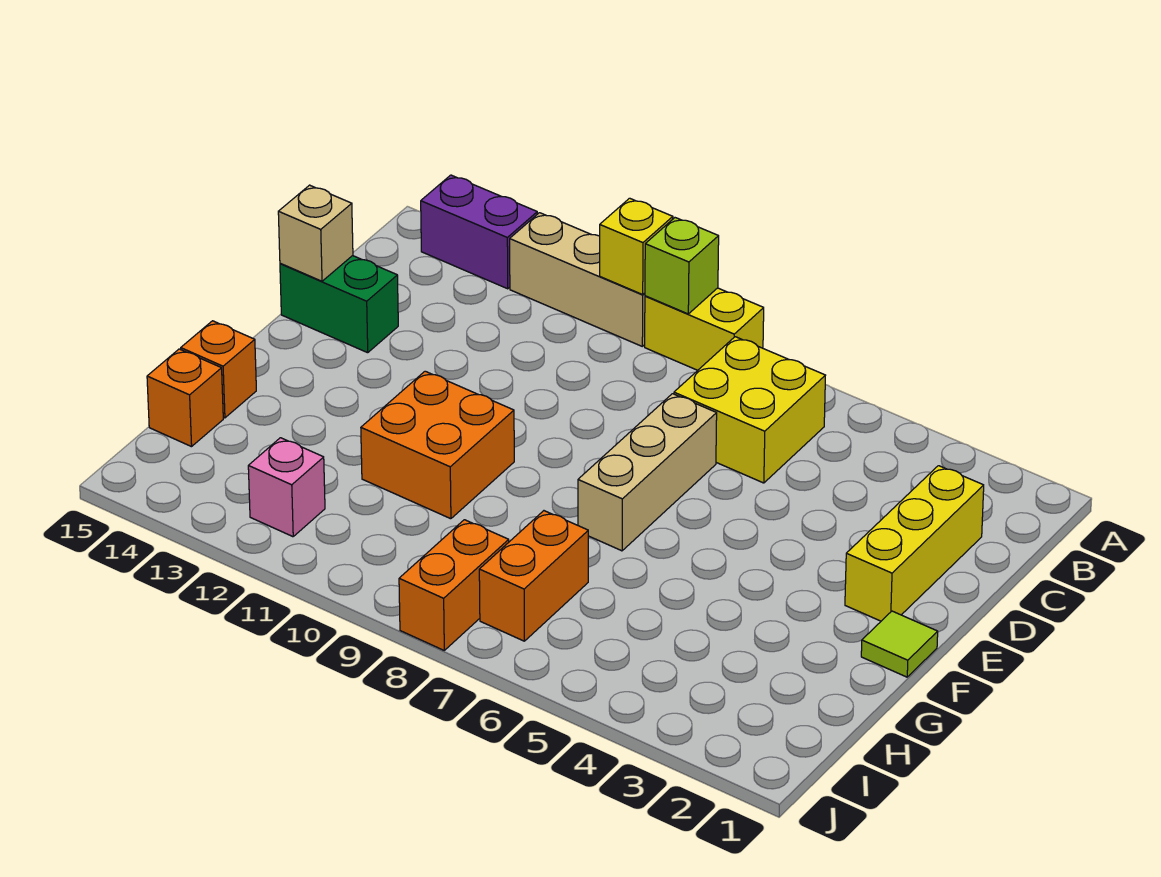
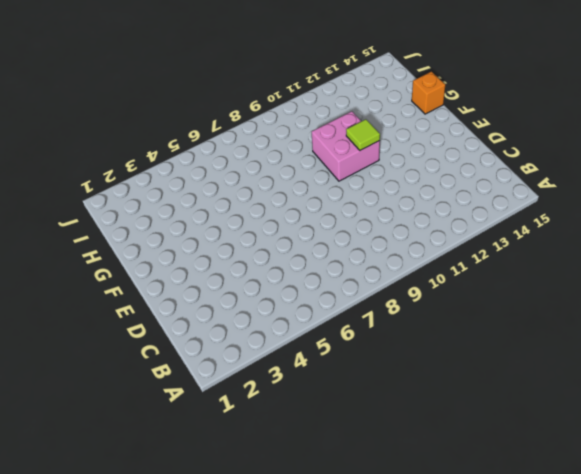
pink 2x2 brick [312,111,380,181] -> orange 2x2 brick [361,371,514,519]
lime 1x1 tile [346,119,380,150] -> lime 1x1 tile moved to [861,611,938,677]
none -> yellow 1x2 brick [645,288,764,370]
none -> tan 1x3 brick [510,213,645,346]
none -> purple 1x2 brick [421,175,537,289]

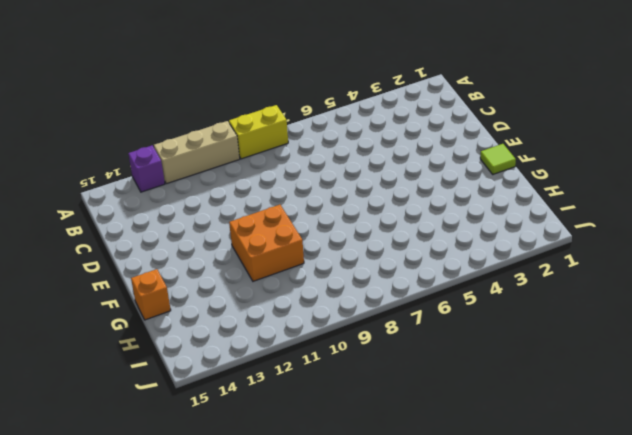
purple 1x1 brick [128,145,165,192] -> purple 1x2 brick [421,175,537,289]
none -> yellow 2x2 brick [674,337,826,483]
none -> yellow 1x3 brick [845,466,984,621]
none -> tan 1x3 brick [578,394,717,551]

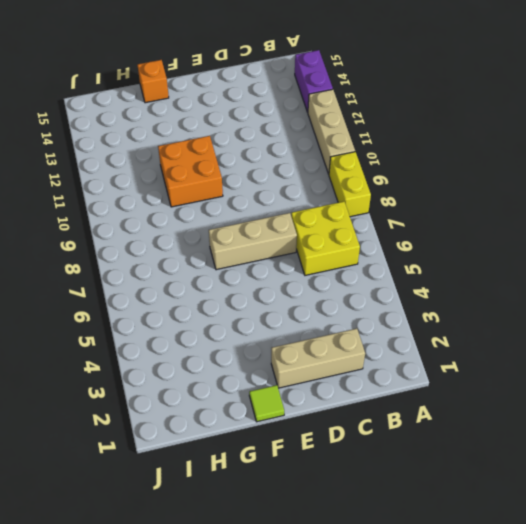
tan 1x3 brick [271,329,365,388] -> yellow 1x3 brick [845,466,984,621]
none -> green 1x2 brick [280,256,398,353]
none -> orange 1x2 brick [479,511,588,641]
none -> orange 1x1 brick [147,349,223,447]

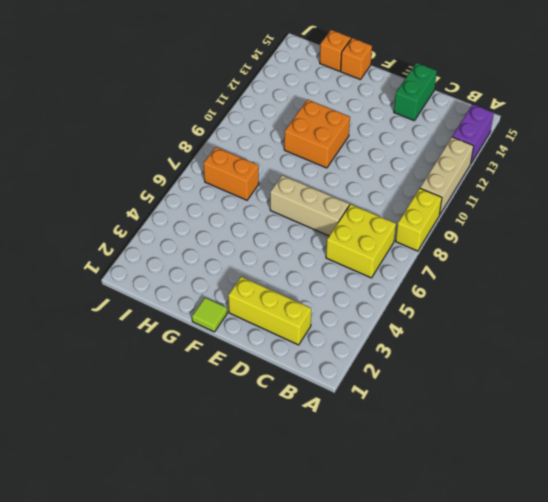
none -> orange 1x2 brick [399,520,509,650]
none -> pink 1x1 brick [248,438,325,537]
none -> lime 1x1 brick [645,218,719,314]

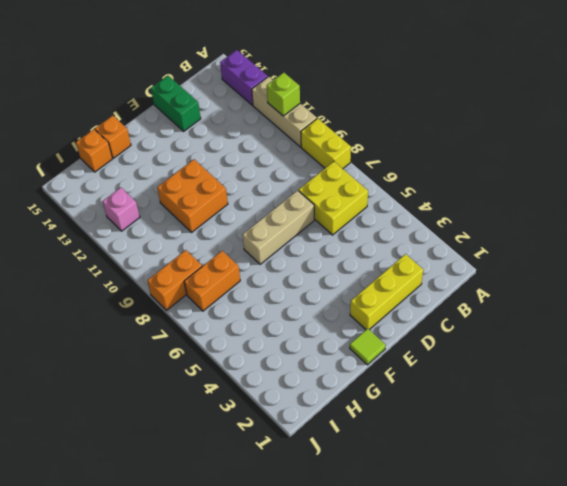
lime 1x1 brick [267,73,300,116] -> lime 1x1 brick moved to [645,218,719,314]
none -> yellow 1x1 brick [600,198,673,294]
none -> tan 1x1 brick [278,185,353,281]

